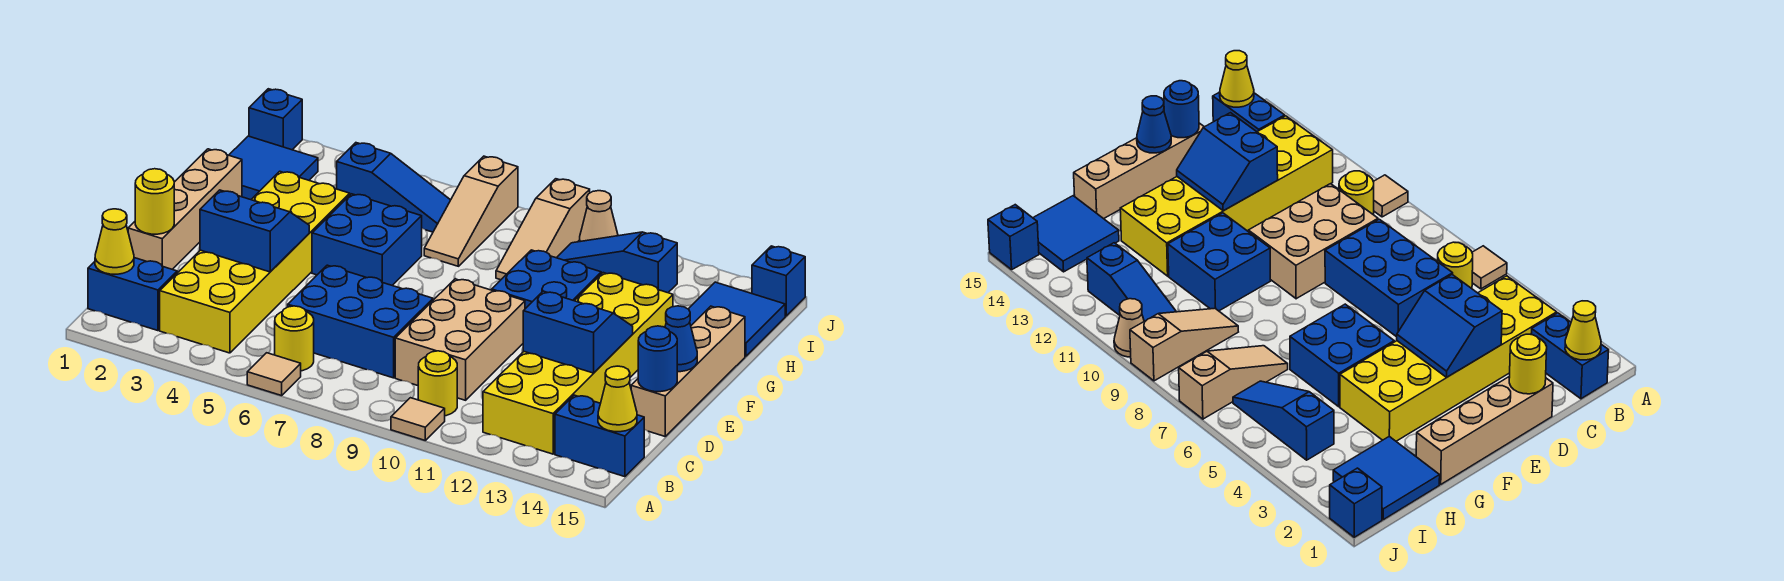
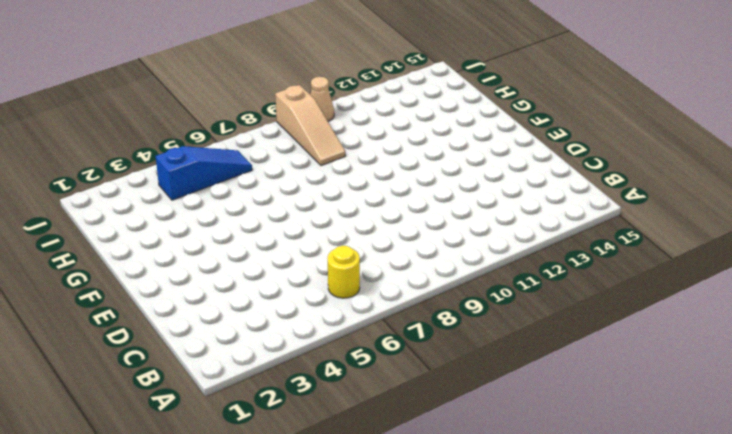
none -> tan 1x1 tile [247,353,301,396]
none -> tan 1x1 tile [391,398,445,440]
none -> blue 1x2 brick [88,258,177,331]
none -> yellow 2x6 brick [160,171,350,353]

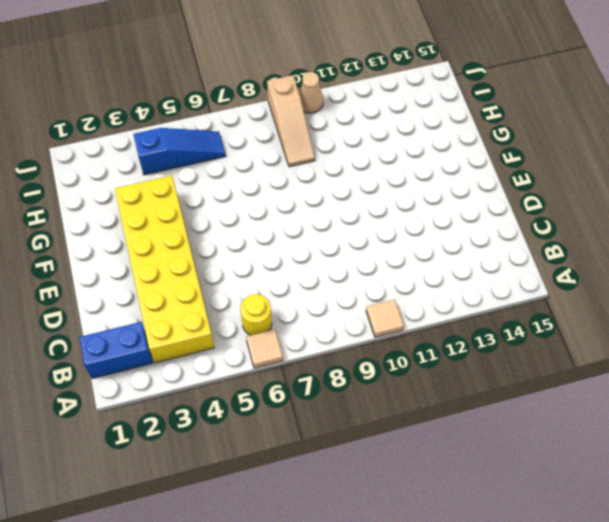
none -> yellow 1x1 round brick [418,351,457,416]
none -> yellow 2x6 brick [483,273,673,454]
none -> blue 1x2 brick [555,395,644,477]
none -> blue 2x3 brick [288,265,433,378]

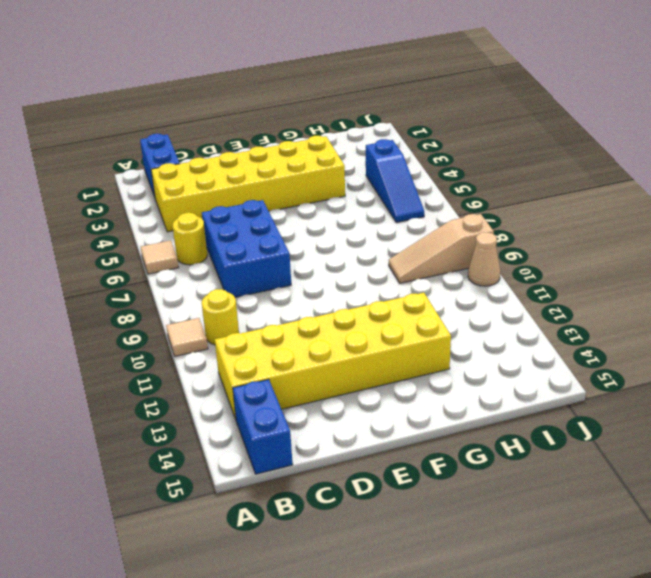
none -> tan 2x3 brick [395,279,525,400]
none -> tan 1x4 brick [128,149,242,269]
none -> tan 1x4 brick [631,306,745,436]
none -> blue 2x2 brick [312,194,422,285]

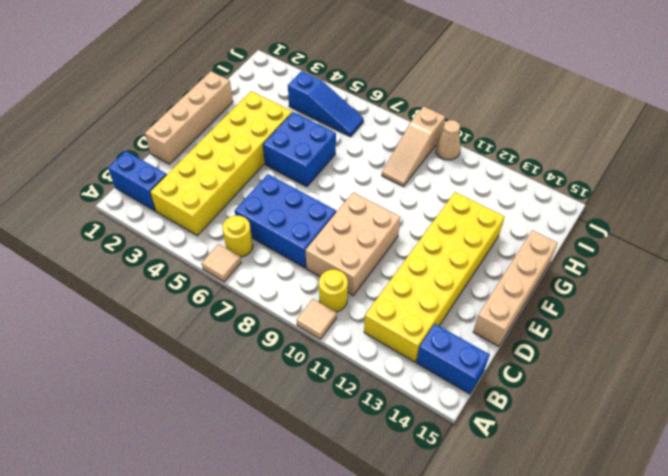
none -> blue 2x2 brick [492,250,601,309]
none -> blue 2x2 tile [229,136,318,200]
none -> tan 1x3 slope [424,156,518,266]
none -> blue 2x2 tile [689,282,785,356]

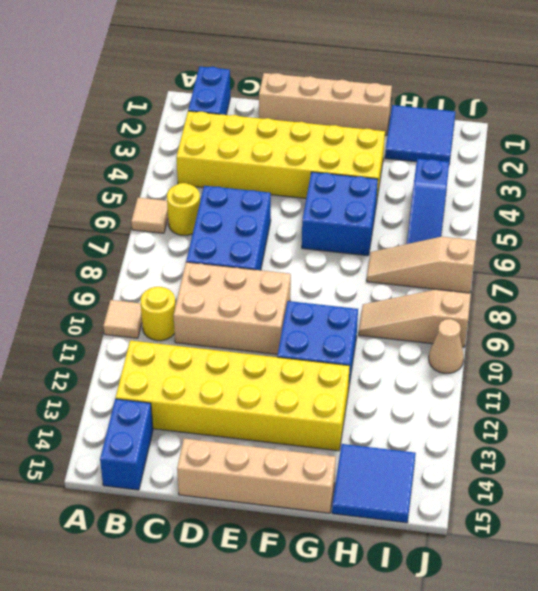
none -> blue 1x3 slope [557,232,677,293]
none -> blue 1x1 brick [249,89,302,150]
none -> blue 1x1 brick [752,246,805,316]
none -> yellow 1x1 cone [95,209,134,274]

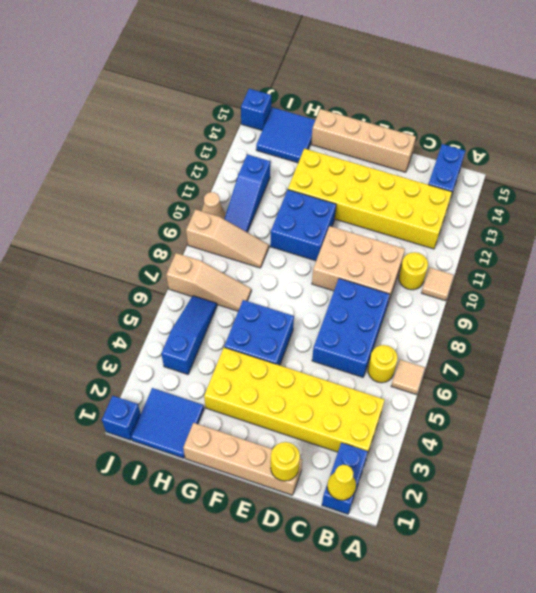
none -> yellow 1x1 cone [598,366,637,432]
none -> blue 2x2 slope [200,190,309,272]
none -> blue 2x2 slope [523,291,633,373]
none -> blue 1x1 round brick [638,326,677,392]

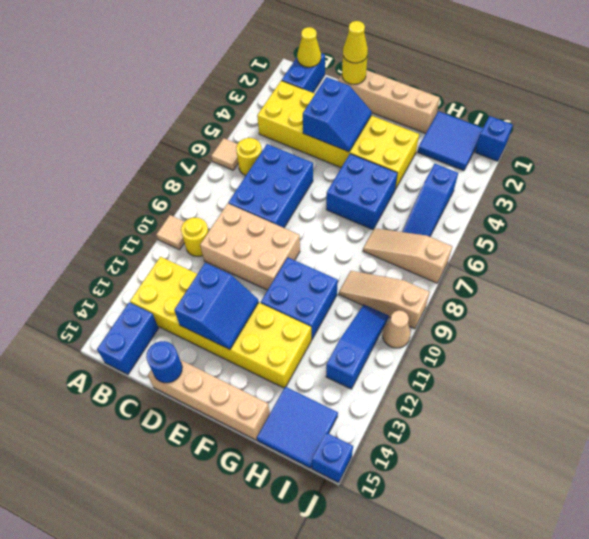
yellow 1x1 cone [343,21,368,63] -> yellow 1x1 cone moved to [598,366,637,432]
none -> blue 1x1 cone [665,306,697,372]

